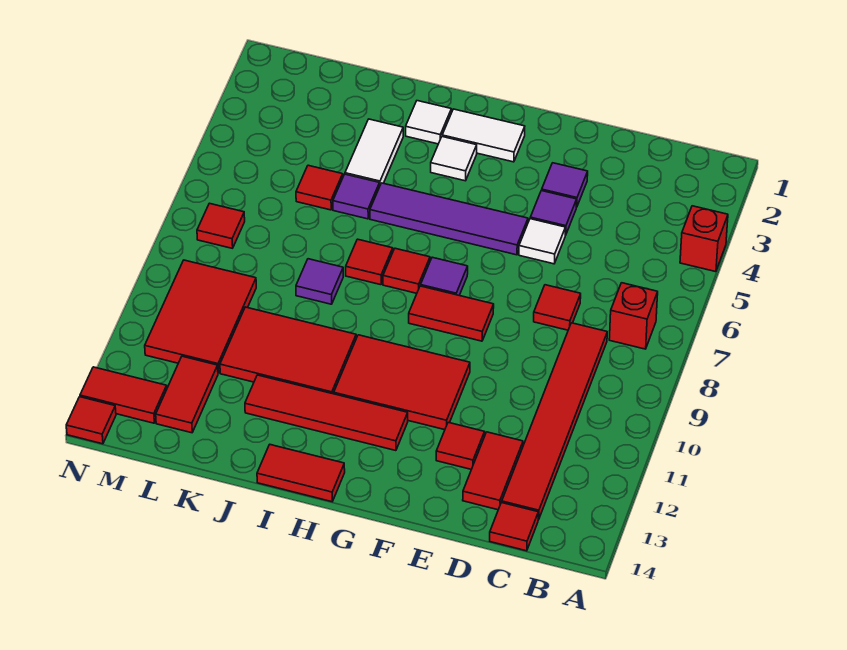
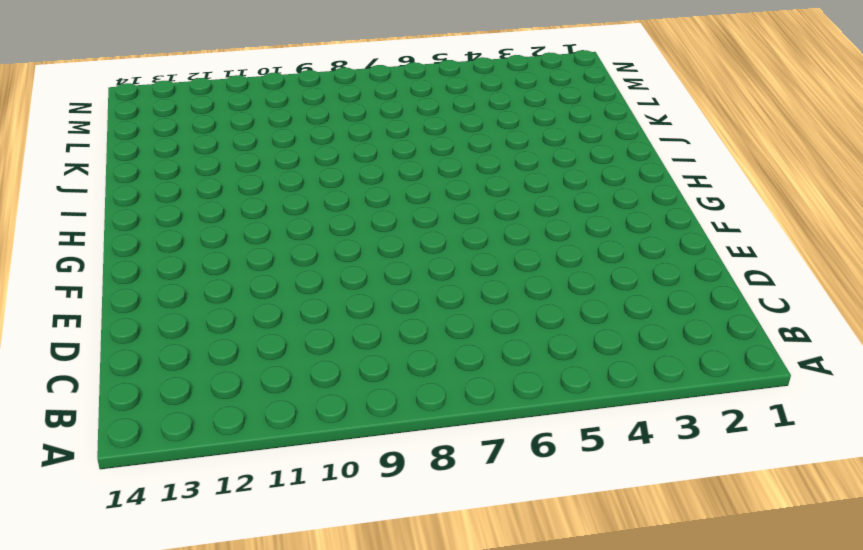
none -> red 1x1 brick [680,206,728,272]
none -> red 1x1 brick [609,283,658,349]
none -> red 1x6 tile [502,323,607,520]
none -> red 1x1 tile [490,503,538,551]

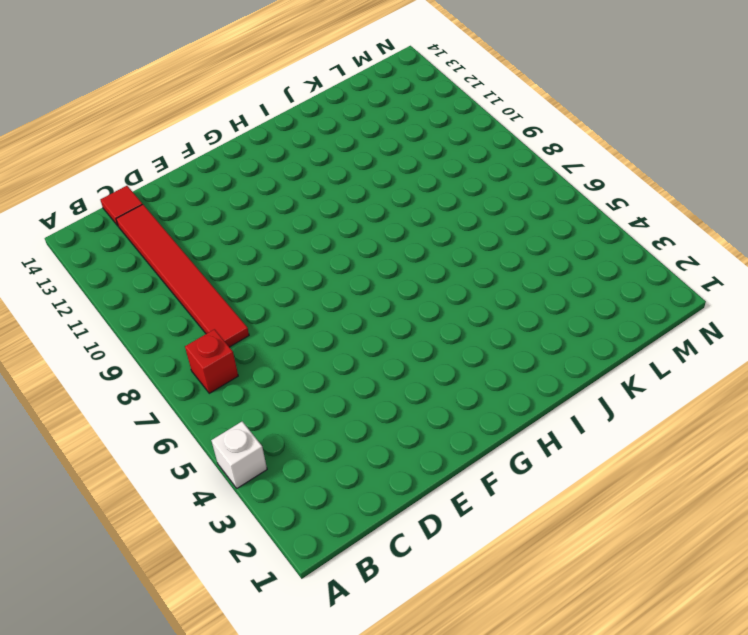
white 1x1 brick [211,421,267,488] -> red 1x1 brick [680,206,728,272]
none -> red 1x1 tile [534,285,581,330]
none -> red 1x2 tile [463,432,523,510]
none -> purple 1x1 tile [542,163,588,207]
none -> purple 1x1 tile [530,191,577,235]

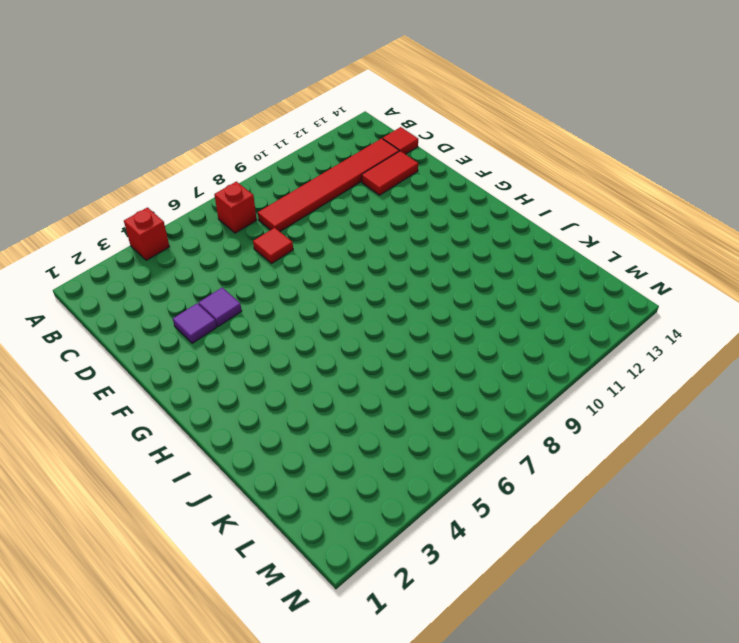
none -> white 1x1 tile [519,219,565,264]
none -> red 1x1 tile [436,422,485,469]
none -> purple 1x4 tile [370,183,528,255]
none -> red 1x2 tile [409,286,494,341]

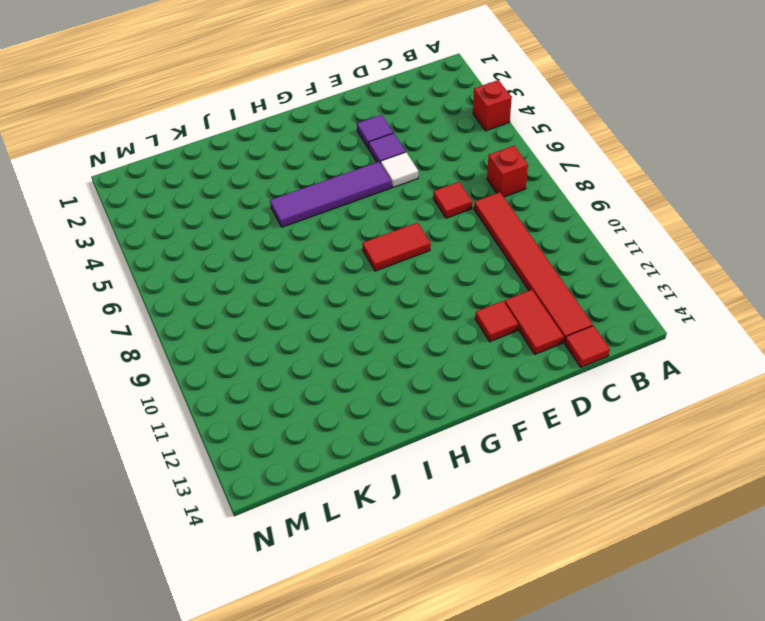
none -> red 2x3 tile [334,335,470,430]
none -> white 1x2 tile [442,109,525,162]
none -> purple 1x1 tile [421,257,468,295]
none -> red 1x4 tile [245,375,408,451]

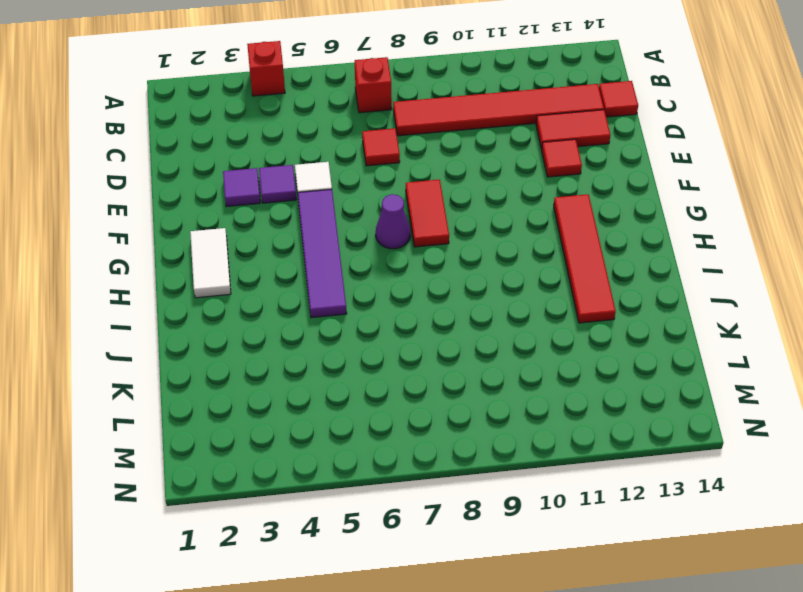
purple 1x1 cone [376,194,410,249] -> purple 1x1 tile [421,257,468,295]
none -> red 2x3 tile [334,335,470,430]
none -> white 1x1 tile [431,137,477,181]
none -> red 1x1 tile [383,248,430,293]
none -> red 1x2 tile [257,445,345,502]

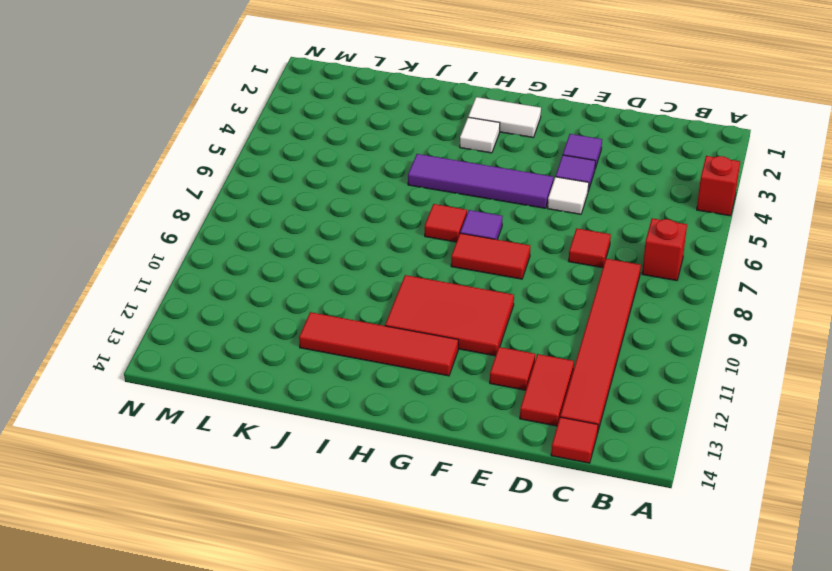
none -> red 1x2 tile [257,445,345,502]
none -> white 1x1 tile [406,101,451,144]
none -> red 1x1 tile [346,239,393,285]
none -> red 2x3 tile [220,307,356,394]

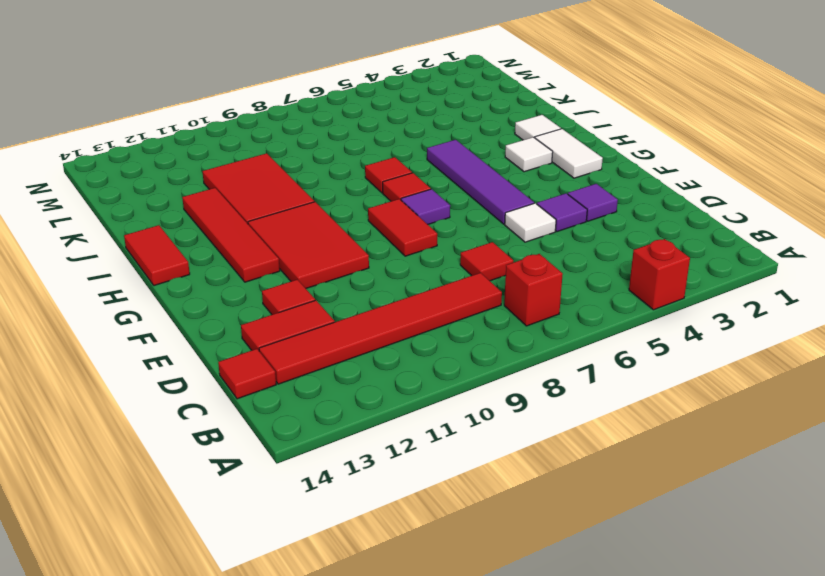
none -> white 1x2 tile [345,119,403,185]
none -> purple 1x1 tile [333,174,380,219]
none -> purple 1x1 tile [296,259,343,304]
none -> red 1x1 tile [296,165,343,210]

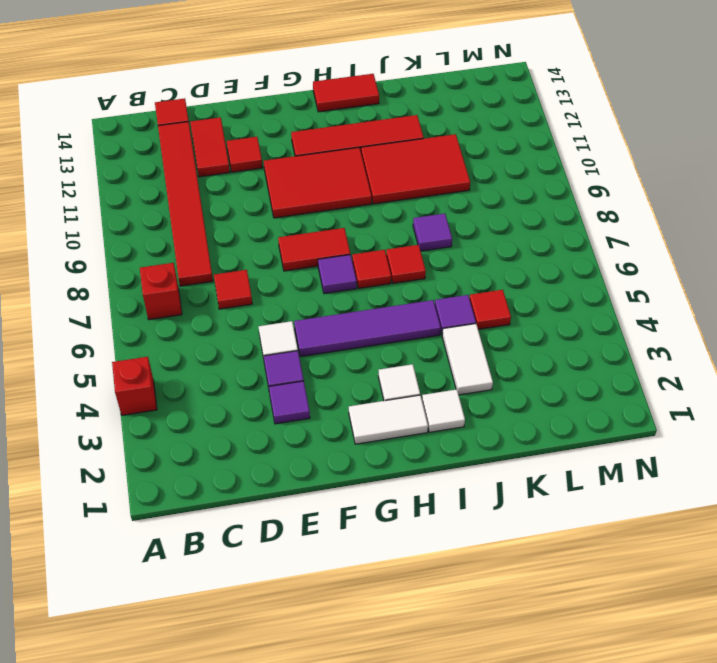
none -> red 2x3 tile [145,260,256,373]
none -> red 1x2 tile [156,356,218,433]
none -> red 1x1 tile [197,203,245,248]
none -> red 1x2 tile [80,367,167,423]

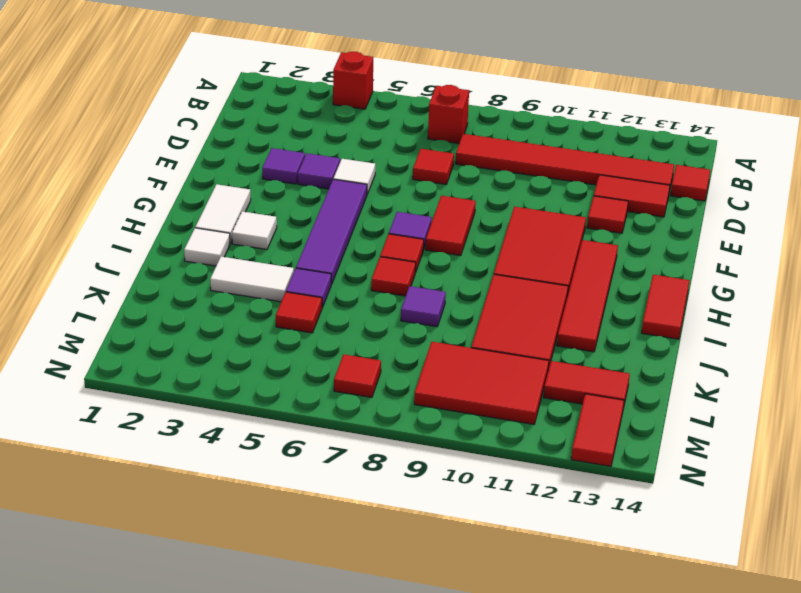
none -> red 1x1 tile [66,397,116,444]

